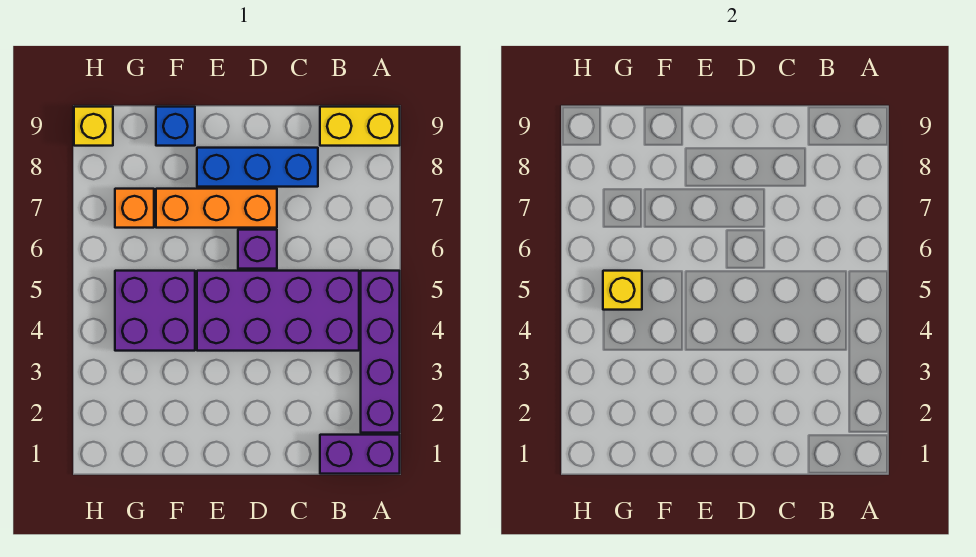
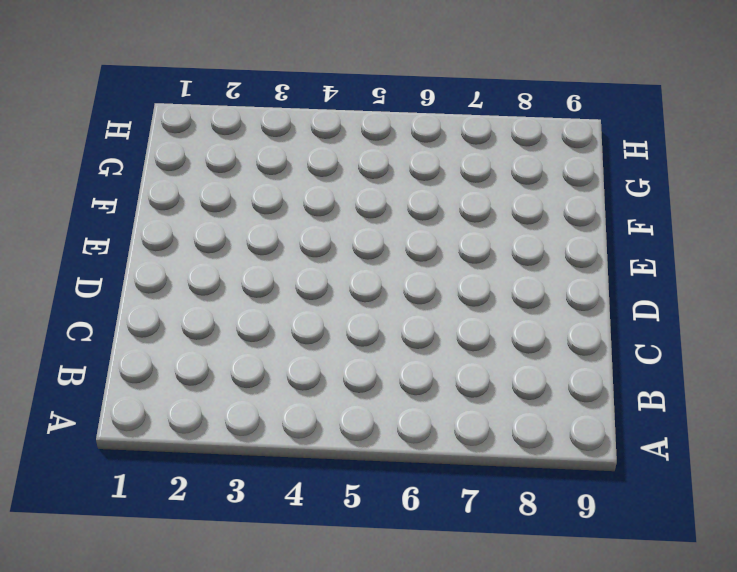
none -> purple 1x2 brick [320,435,400,474]
none -> purple 1x4 brick [361,271,400,433]
none -> yellow 1x2 brick [320,107,400,146]

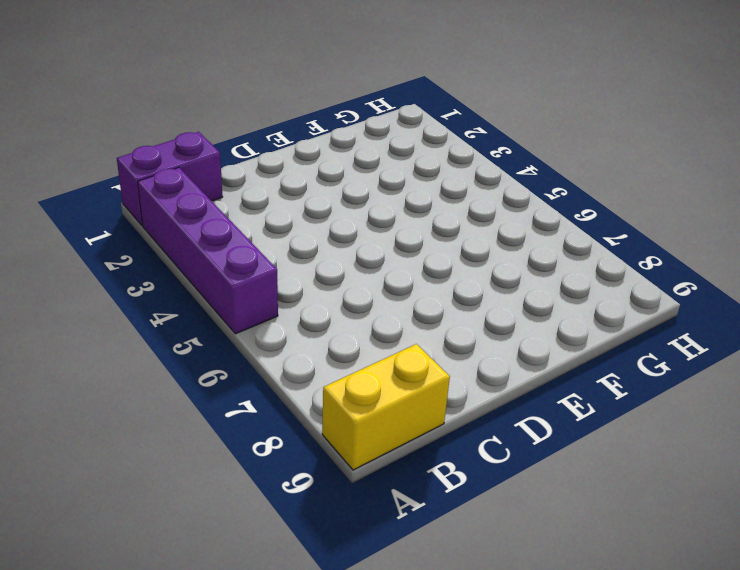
none -> purple 2x4 brick [197,271,359,351]
none -> blue 1x3 brick [197,148,318,187]
none -> purple 1x1 brick [238,230,277,269]

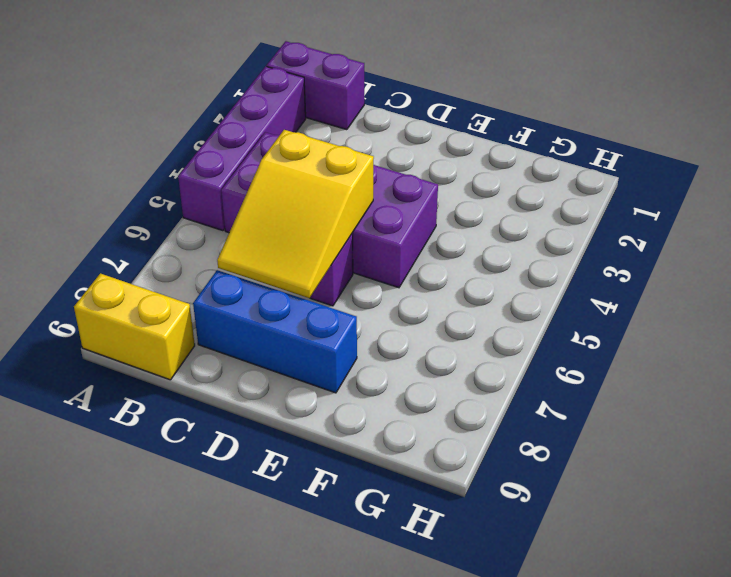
yellow 2x3 slope [217,130,374,298] -> none
none -> orange 1x3 brick [156,189,277,228]
none -> purple 2x2 brick [115,271,195,351]
none -> blue 1x1 brick [156,107,195,146]

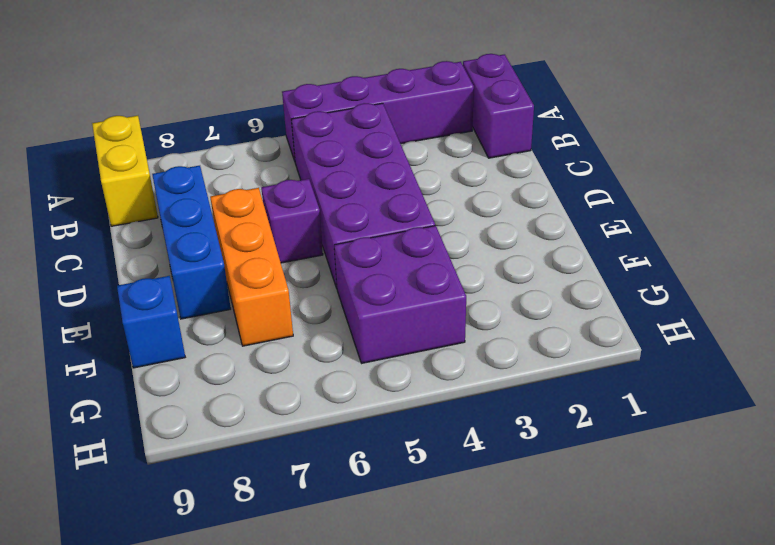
none -> orange 1x1 brick [115,189,154,228]
none -> yellow 1x1 brick [74,107,113,146]
none -> yellow 1x1 brick [603,271,642,310]

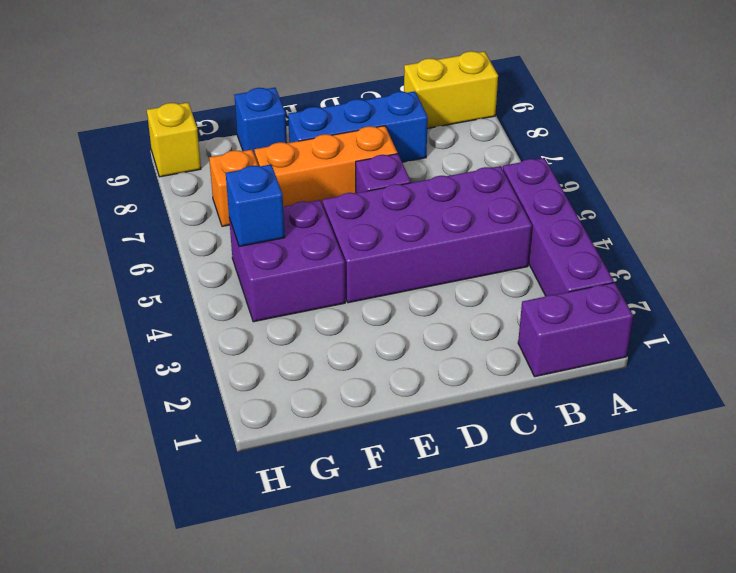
blue 1x1 brick [226,165,285,247] -> yellow 1x1 brick [603,271,642,310]

